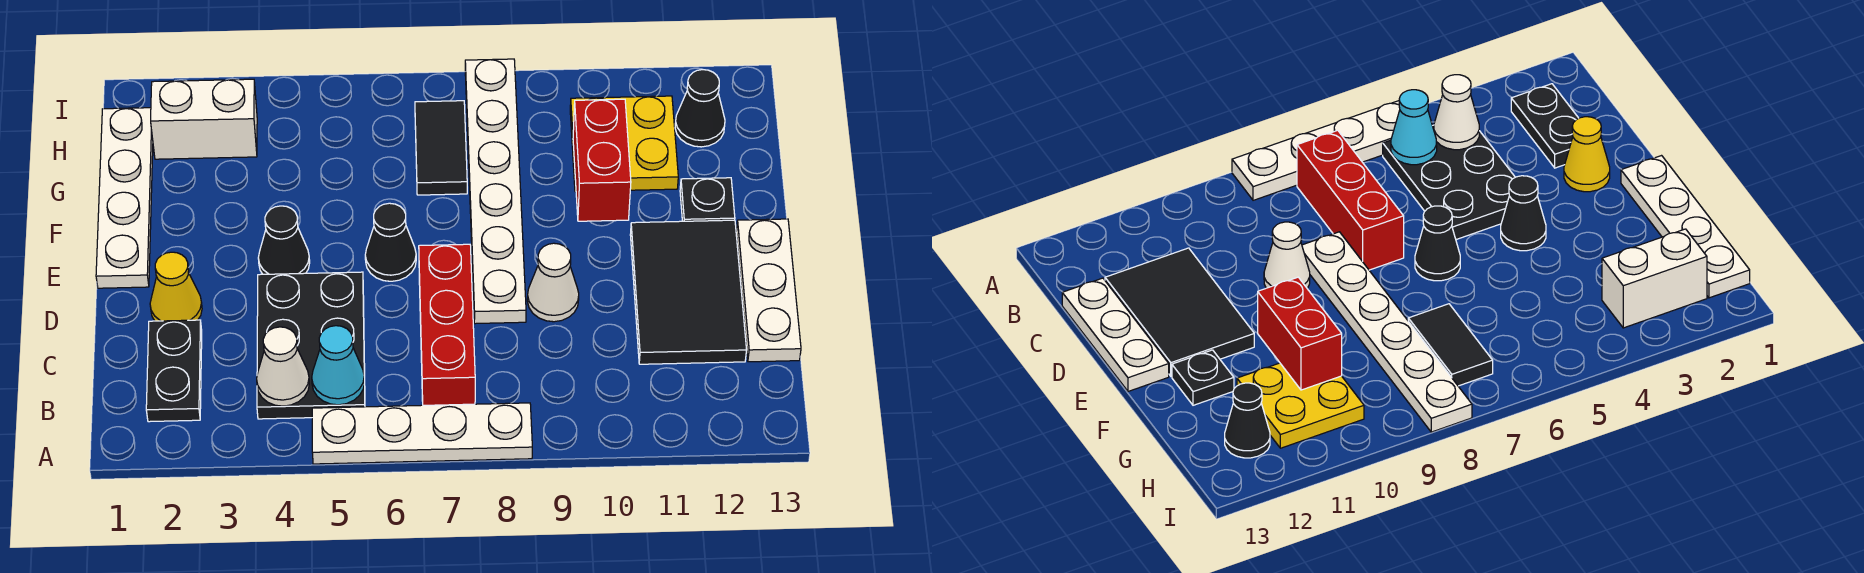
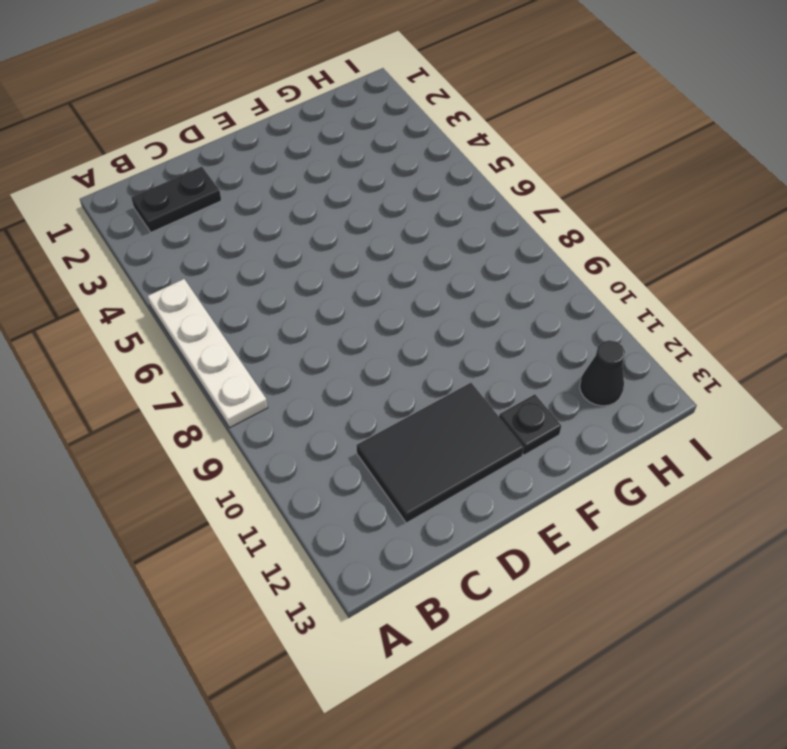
none -> black 2x3 plate [257,272,365,419]
none -> red 1x3 brick [419,244,475,405]
none -> white 1x3 plate [736,219,801,362]

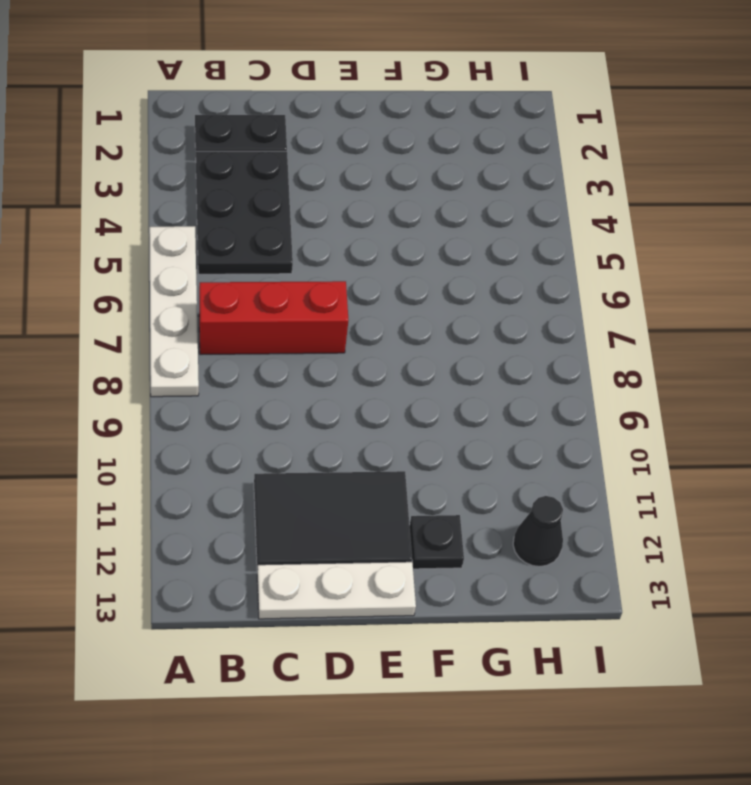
black 2x3 plate [196,151,293,274] -> black 2x3 plate turned to [257,272,365,419]
none -> yellow 1x1 cone [150,252,202,321]
none -> white 1x6 plate [465,59,526,324]
none -> white 1x1 cone [527,243,579,322]

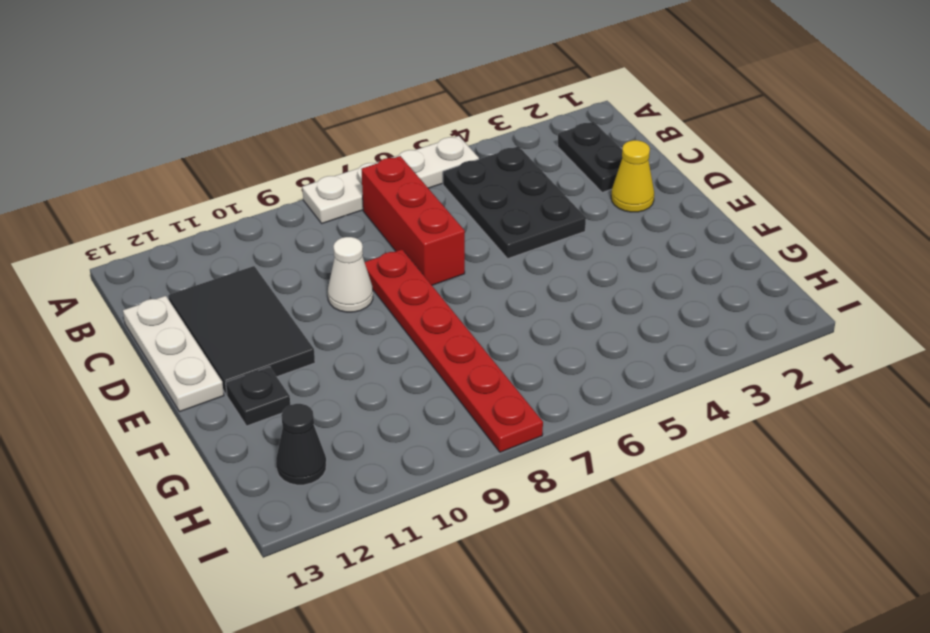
red 1x6 plate [365,249,543,452] -> white 1x6 plate [465,59,526,324]
none -> white 1x4 plate [96,108,153,288]
none -> black 1x1 cone [258,206,310,274]
none -> black 1x1 cone [365,203,416,281]

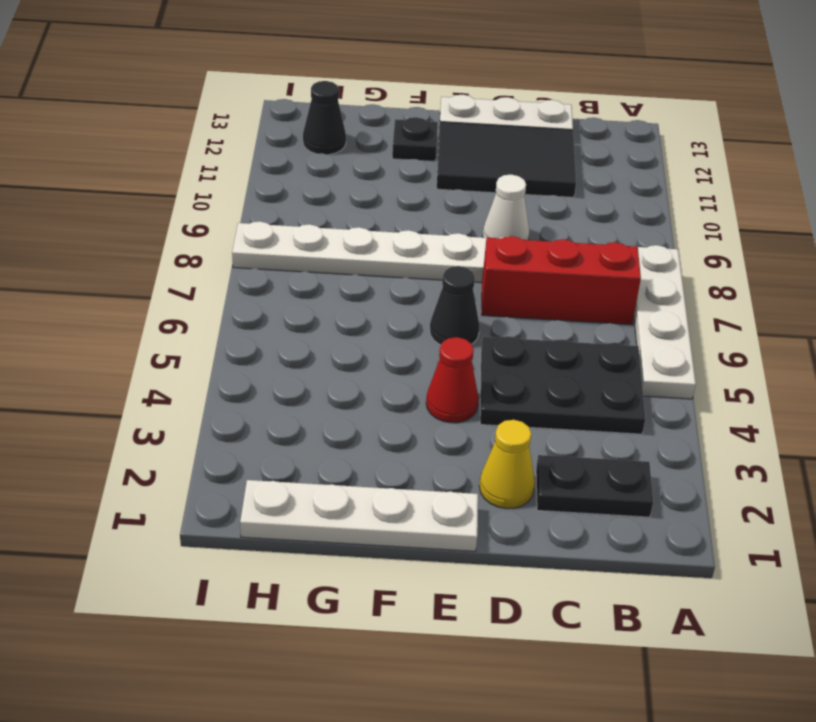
red 1x1 cone [426,337,479,423] -> black 1x1 cone [258,206,310,274]
none -> black 1x2 tile [415,101,467,195]
none -> yellow 2x2 plate [570,96,678,192]
none -> white 1x2 brick [151,79,257,159]

